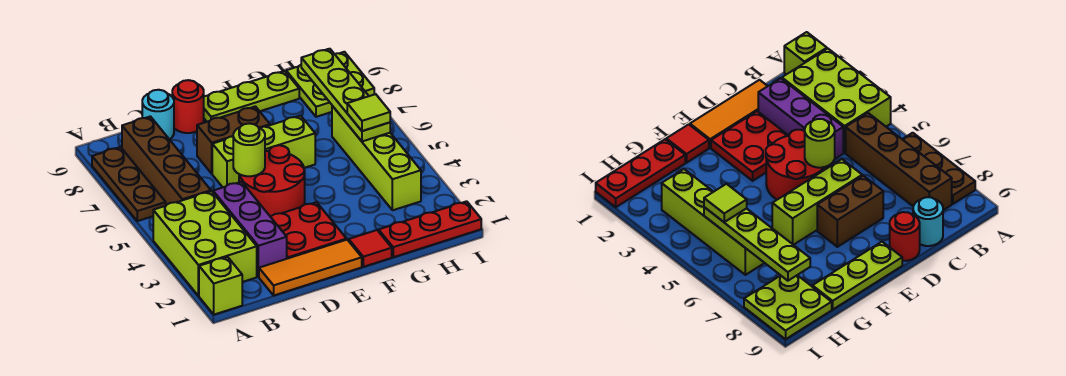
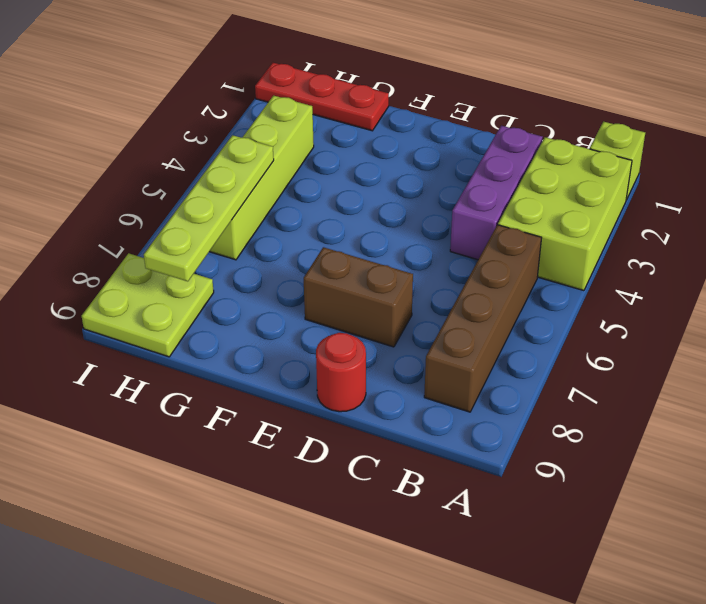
none -> brown 1x3 plate [92,147,166,221]
none -> orange 1x3 tile [259,240,362,295]
none -> cyan 1x1 round brick [142,90,174,140]

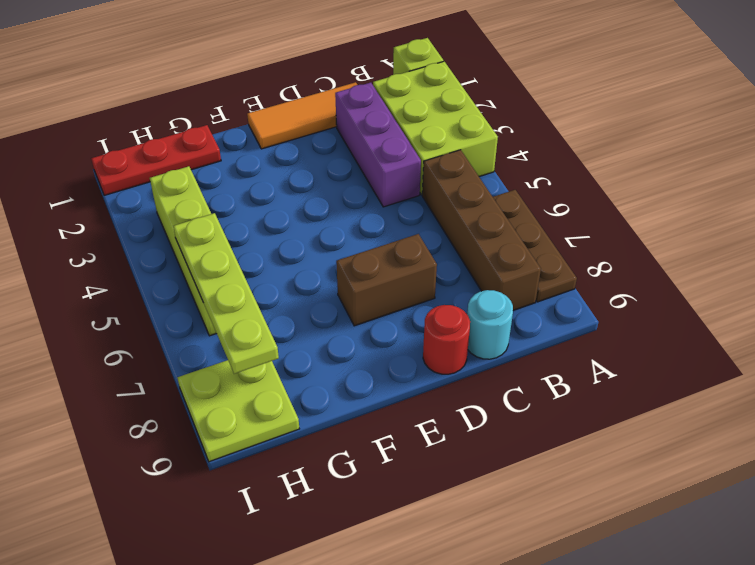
none -> red 2x2 plate [271,202,347,259]
none -> red 2x2 round brick [239,145,305,217]
none -> lime 1x3 brick [212,116,315,187]

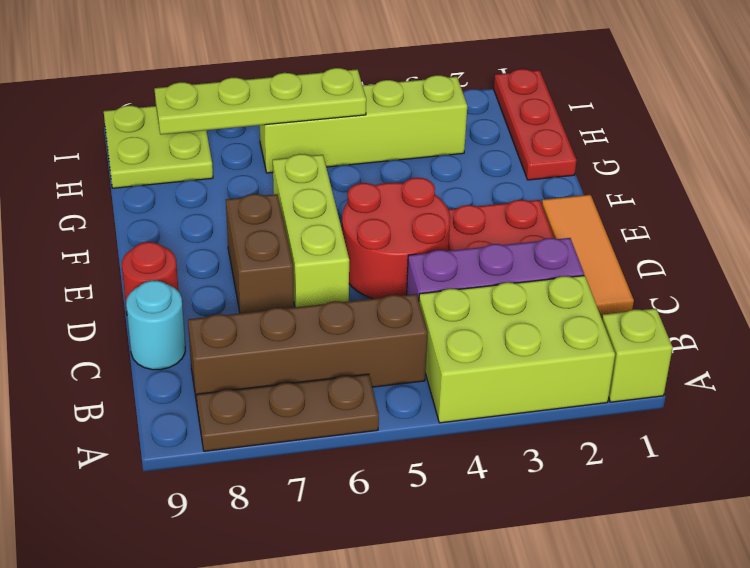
none -> lime 1x3 plate [204,71,299,122]
none -> red 1x1 tile [349,230,392,267]
none -> lime 1x1 round brick [233,123,265,176]

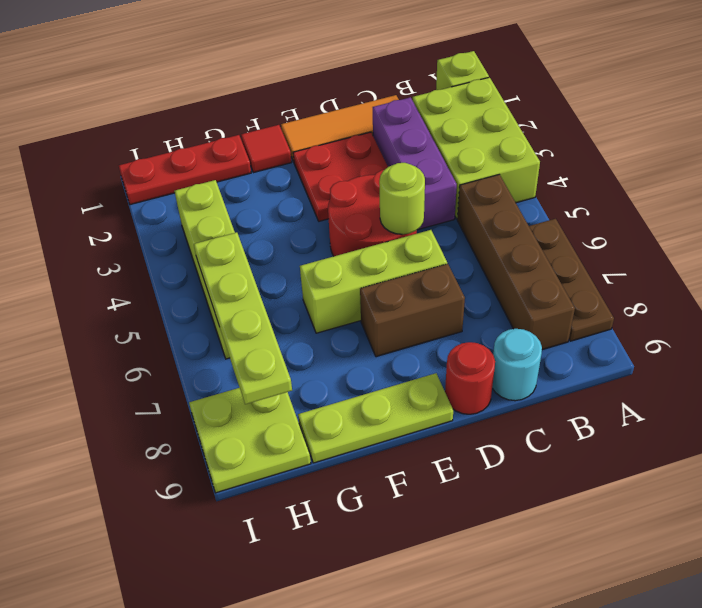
none -> lime 1x1 tile [347,94,390,131]

